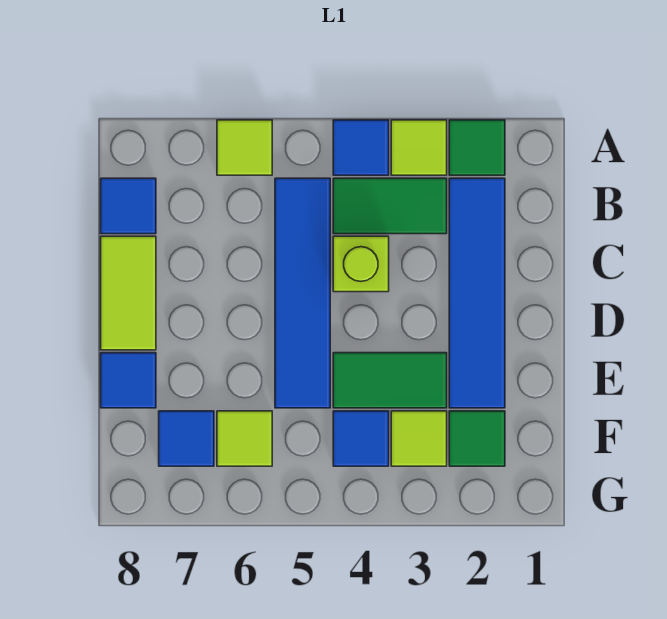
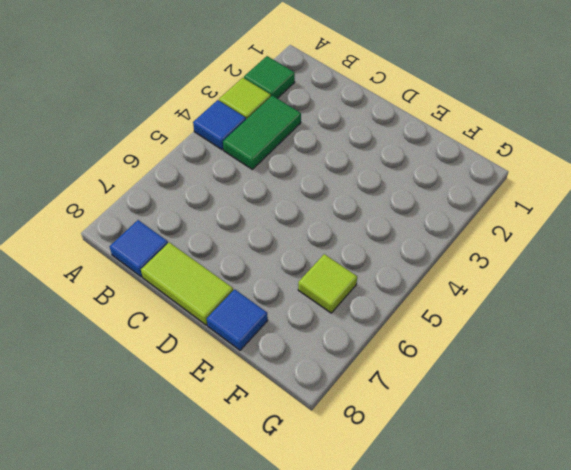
none -> lime 1x1 tile [217,120,272,175]
none -> blue 1x4 tile [449,178,505,408]
none -> blue 1x4 tile [275,178,330,408]

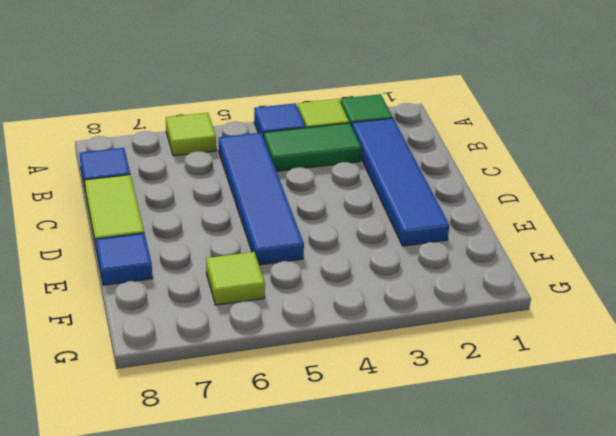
none -> lime 1x1 brick [333,236,389,292]
none -> green 1x2 tile [333,353,447,408]
none -> green 1x1 tile [449,411,505,466]

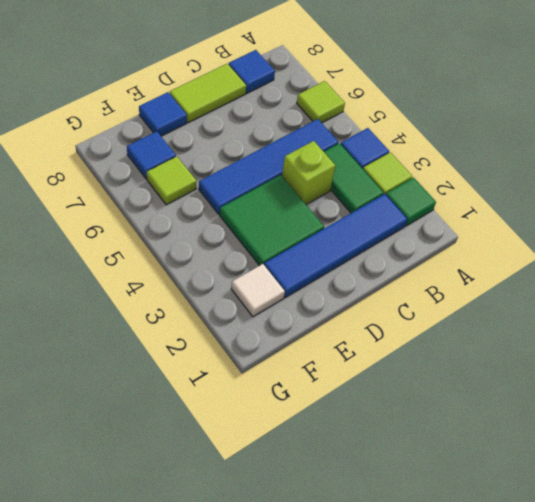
green 2x2 tile [220,175,324,266] -> green 1x2 tile [333,353,447,408]
white 1x1 tile [231,264,285,317] -> green 1x1 tile [449,411,505,466]
none -> lime 1x1 tile [391,411,447,466]
none -> blue 1x1 tile [333,411,389,466]

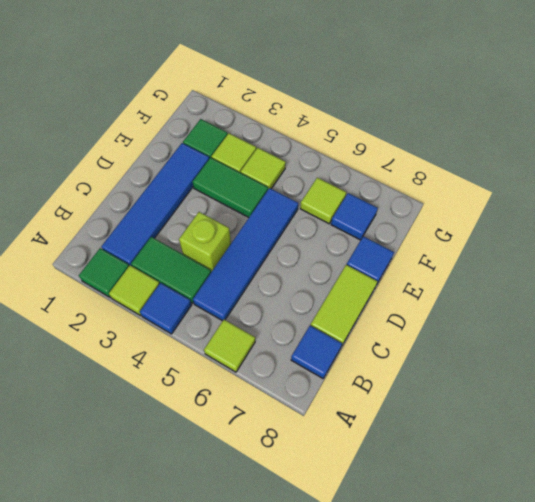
lime 1x1 tile [241,148,286,189] -> blue 1x1 tile [333,411,389,466]

